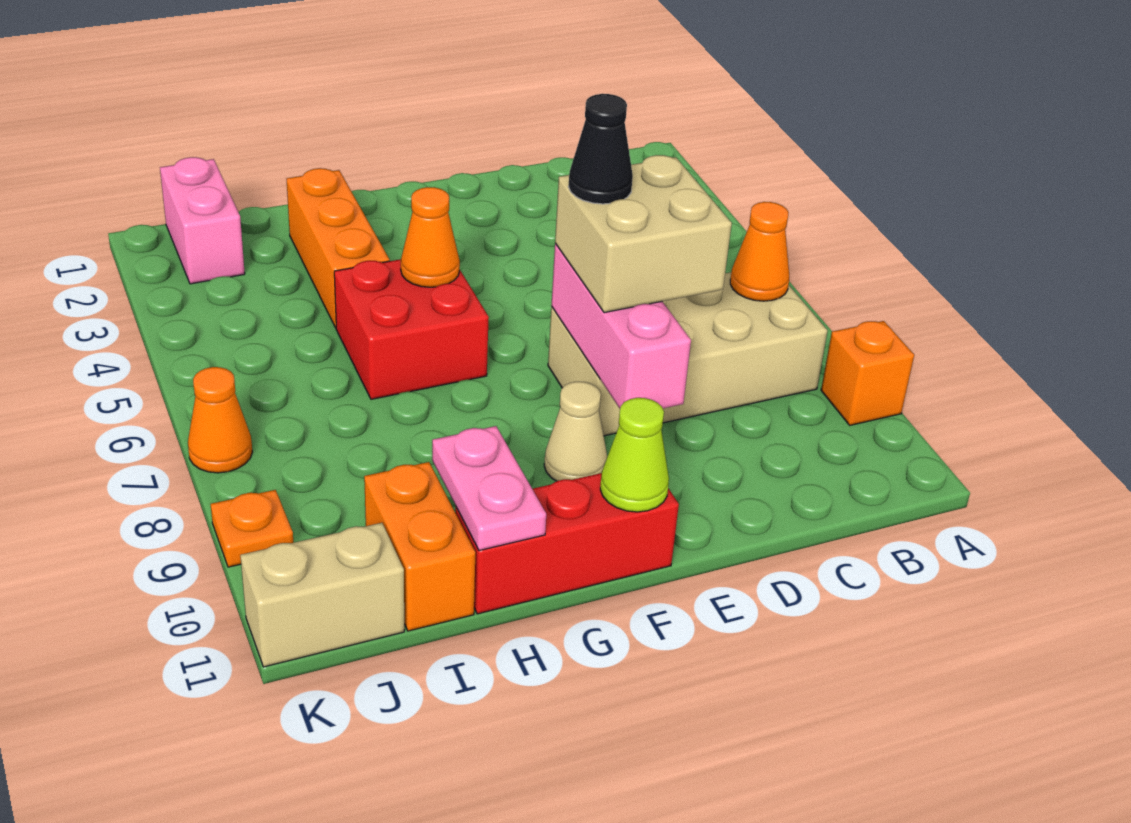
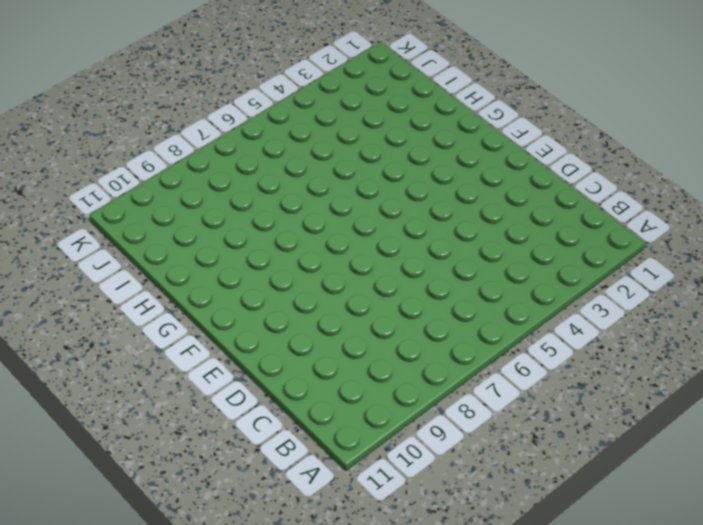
none -> orange 1x1 brick [821,321,914,425]
none -> tan 2x4 brick [548,272,827,436]
none -> tan 1x1 cone [544,382,607,481]

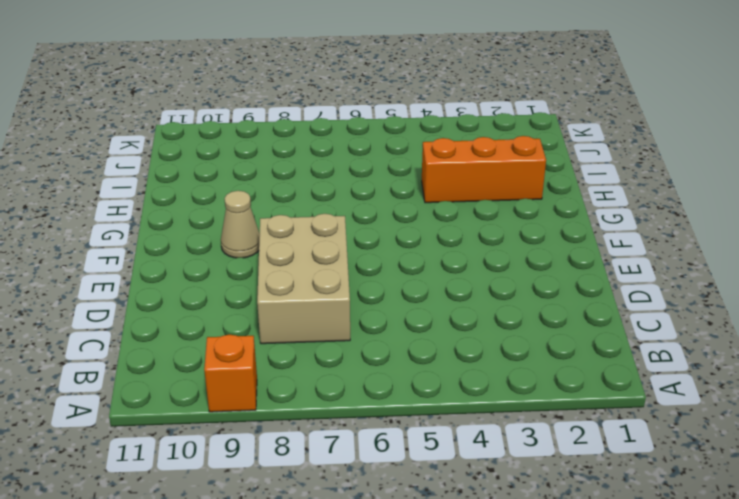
tan 2x3 brick [257,214,350,344] -> tan 2x4 brick [548,272,827,436]
none -> red 1x3 brick [455,473,679,614]
none -> red 2x2 brick [334,259,489,399]
none -> orange 1x2 brick [364,462,475,631]

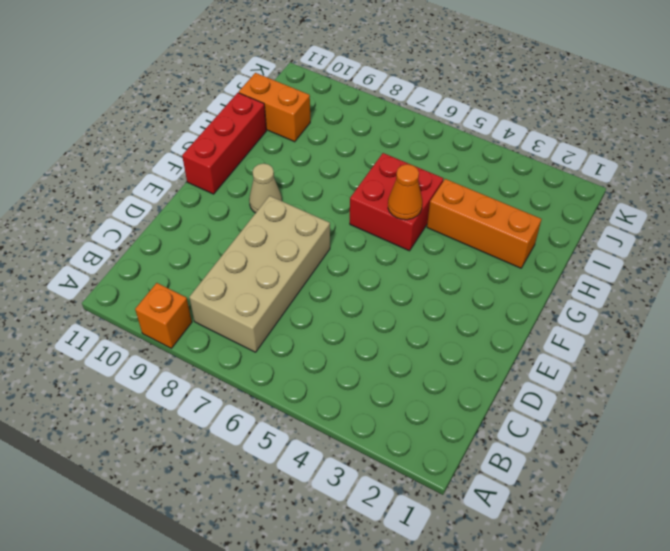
none -> pink 1x2 brick [160,157,245,284]
none -> tan 1x2 brick [240,523,404,667]
none -> orange 1x1 cone [188,367,252,473]

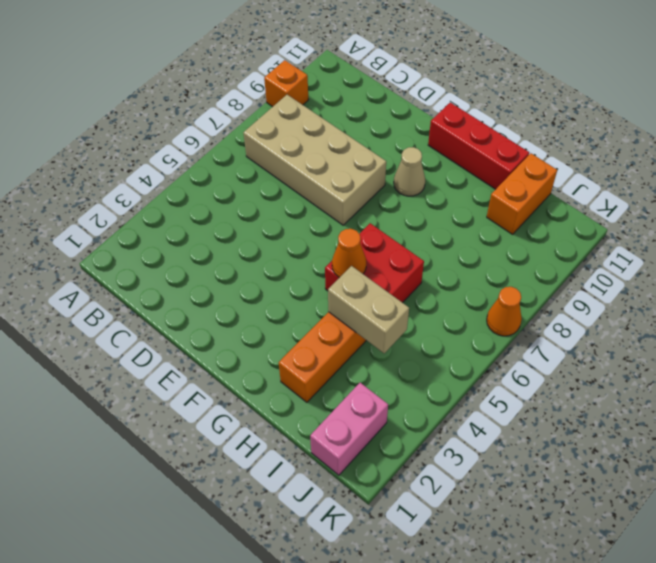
tan 1x2 brick [328,266,409,353] -> tan 1x2 brick moved to [240,523,404,667]
none -> orange 1x1 plate [211,490,294,567]
none -> orange 1x1 cone [730,202,789,301]
none -> pink 1x3 brick [551,243,691,408]

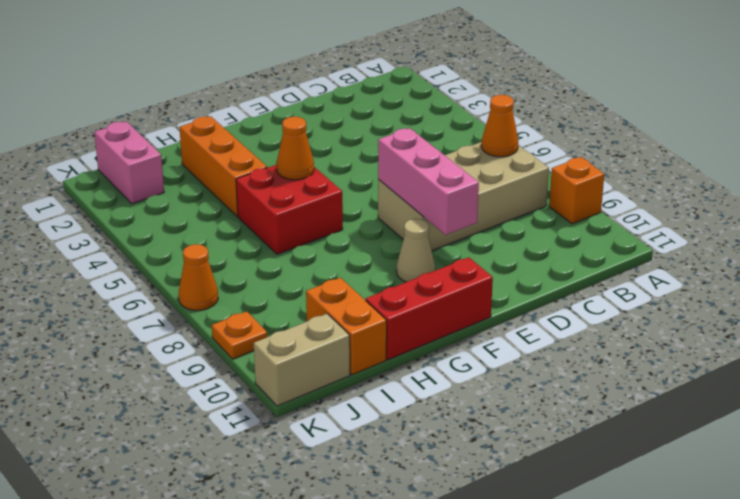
none -> lime 1x1 cone [600,398,669,512]
none -> pink 1x2 plate [432,426,546,551]
none -> tan 2x2 brick [555,155,732,313]

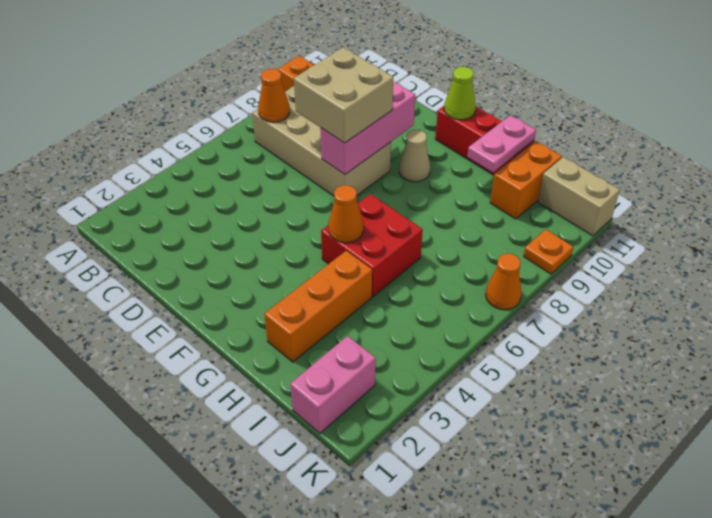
none -> black 1x1 cone [569,94,633,204]

